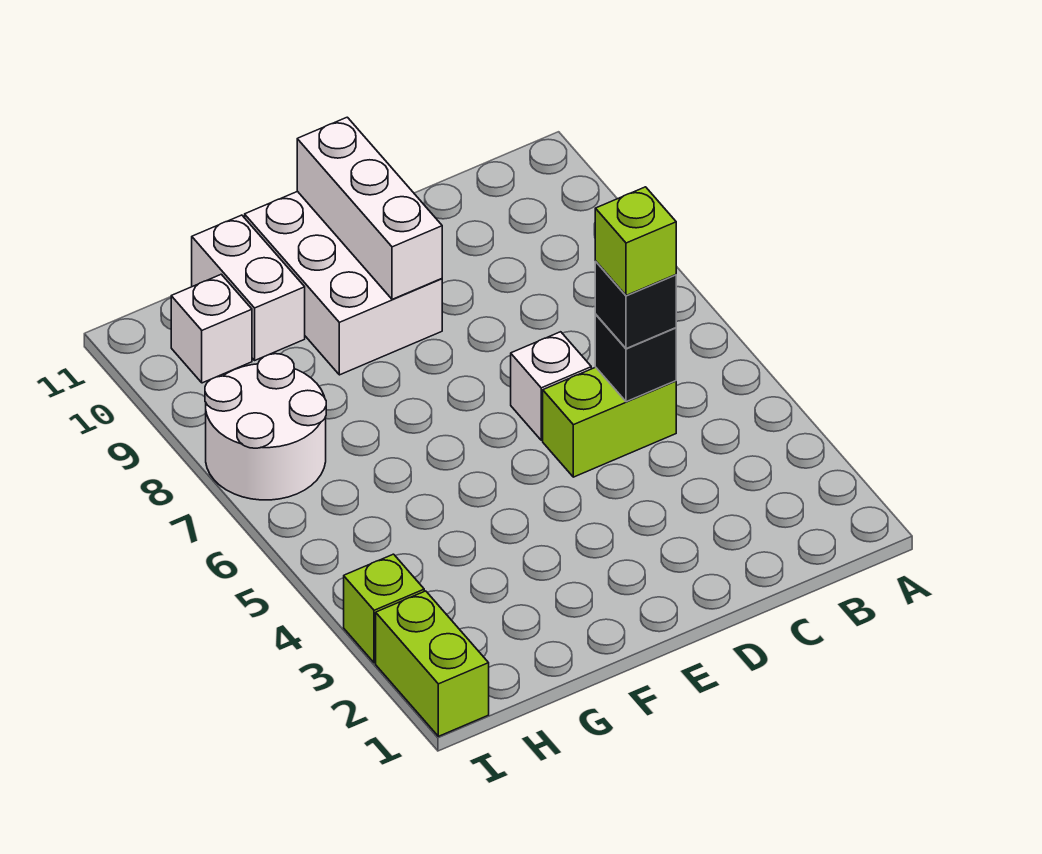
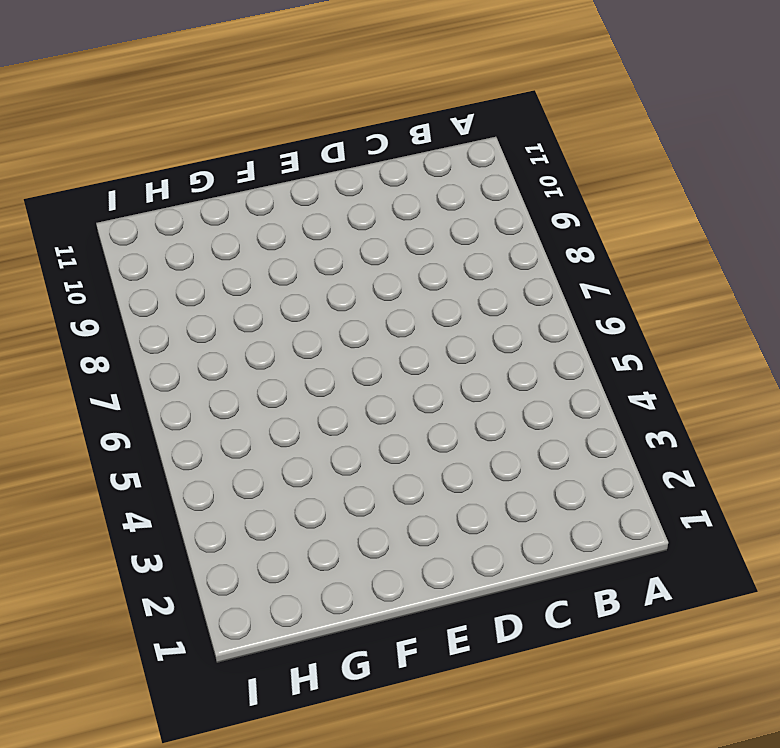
none -> lime 1x2 brick [543,367,676,477]
none -> white 1x1 brick [511,332,591,440]
none -> white 2x3 brick [245,191,442,375]

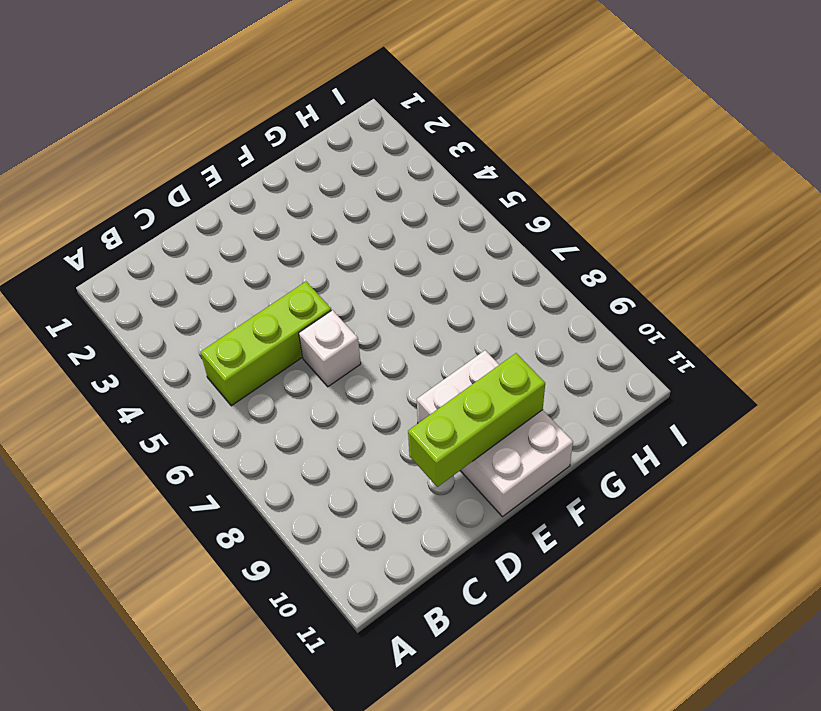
lime 1x3 brick [201,282,331,406] -> lime 1x2 brick [543,367,676,477]
lime 1x3 brick [408,353,545,487] -> white 1x3 brick [297,117,442,299]
none -> white 1x2 brick [192,215,305,360]
none -> white 2x2 round brick [205,354,326,500]
none -> white 1x1 brick [171,274,252,383]

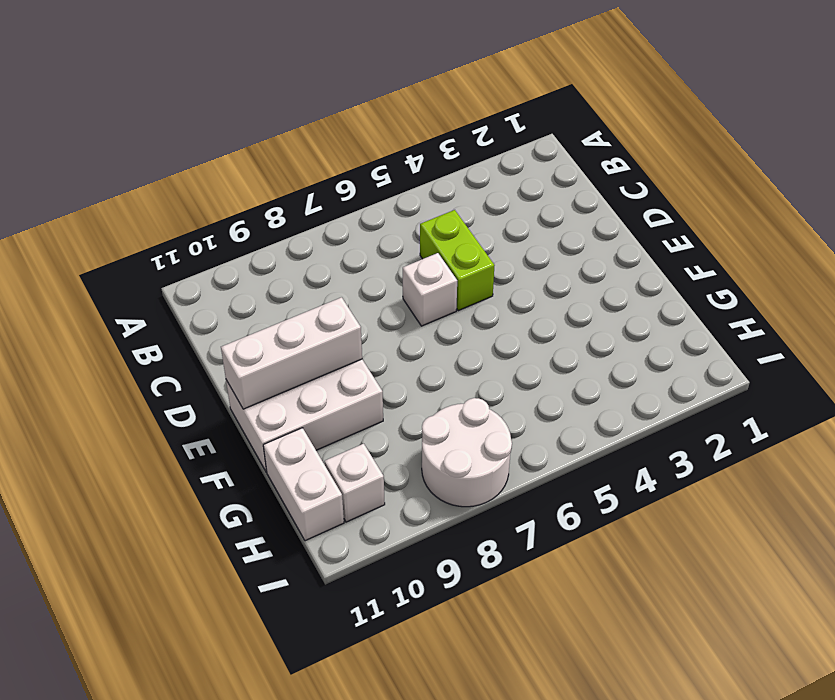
white 1x2 brick [263,428,344,541] -> white 1x2 brick turned to [192,215,305,360]
none -> lime 1x2 brick [376,591,489,736]
none -> lime 1x1 brick [344,554,424,663]
none -> black 1x1 brick [595,315,676,402]

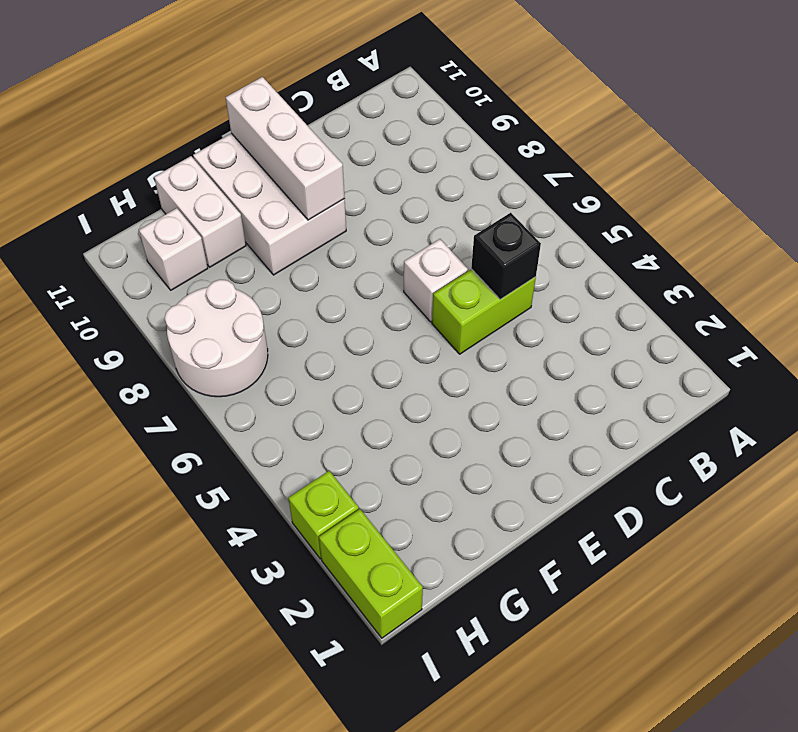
none -> black 1x1 brick [595,262,676,349]
none -> lime 1x1 brick [595,187,676,296]

